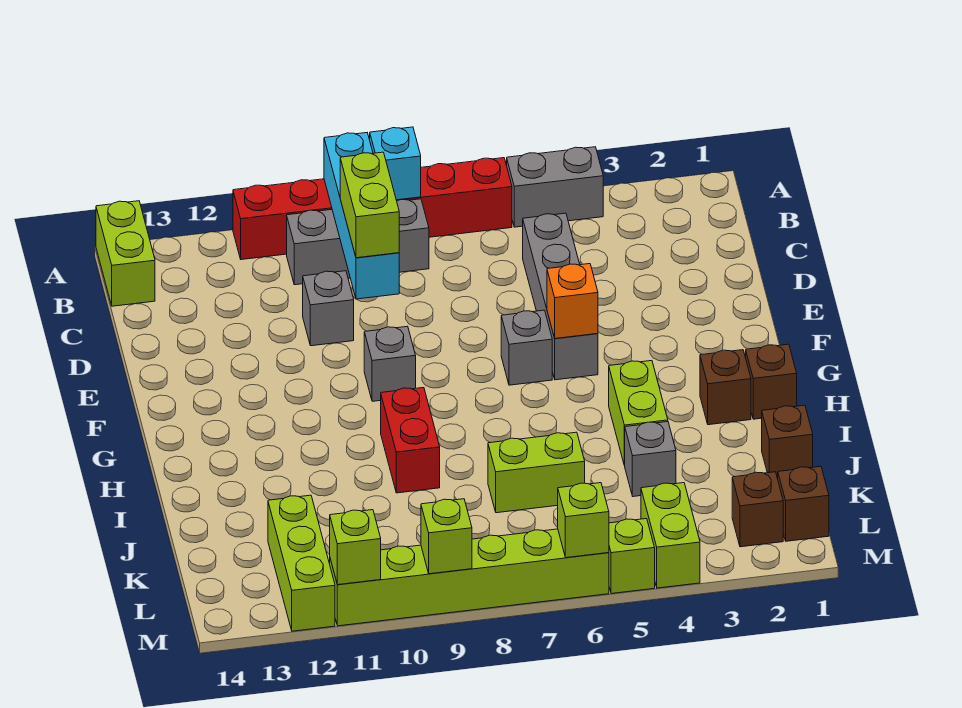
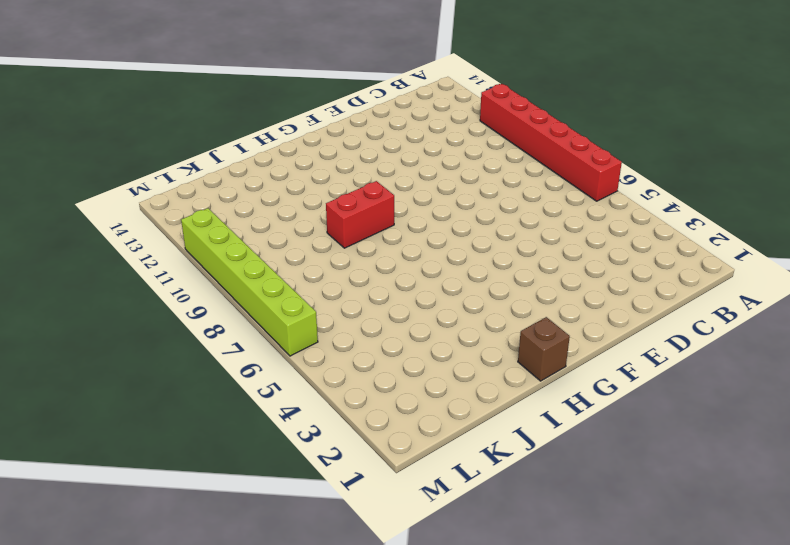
none -> grey 1x2 brick [507,147,603,227]
none -> lime 1x2 brick [96,201,155,306]
none -> grey 1x3 brick [287,199,429,285]

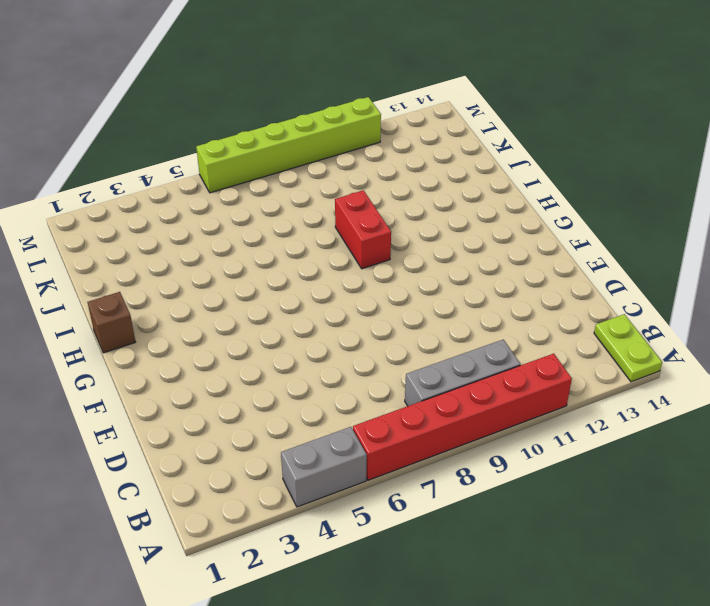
lime 1x2 plate [594,314,662,382] -> lime 1x2 brick [96,201,155,306]
none -> grey 1x4 brick [523,213,598,380]
none -> grey 1x1 brick [303,271,354,346]
none -> grey 1x1 brick [501,310,552,385]

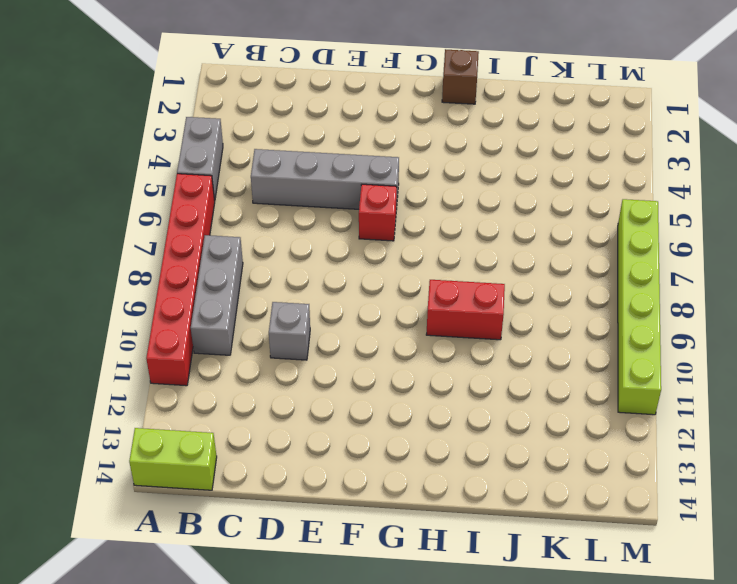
red 1x1 brick [359,184,397,241] -> grey 1x1 brick [501,310,552,385]
none -> grey 1x1 brick [364,326,416,401]
none -> brown 1x1 brick [700,350,751,425]
none -> lime 1x2 brick [609,361,668,466]

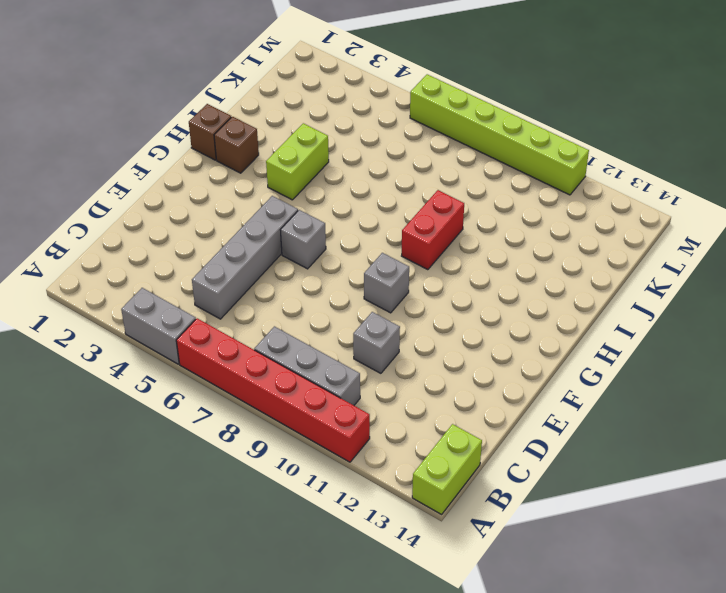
none -> brown 1x1 brick [762,405,813,479]
none -> grey 1x1 brick [625,422,676,497]
none -> lime 1x2 brick [488,432,585,513]

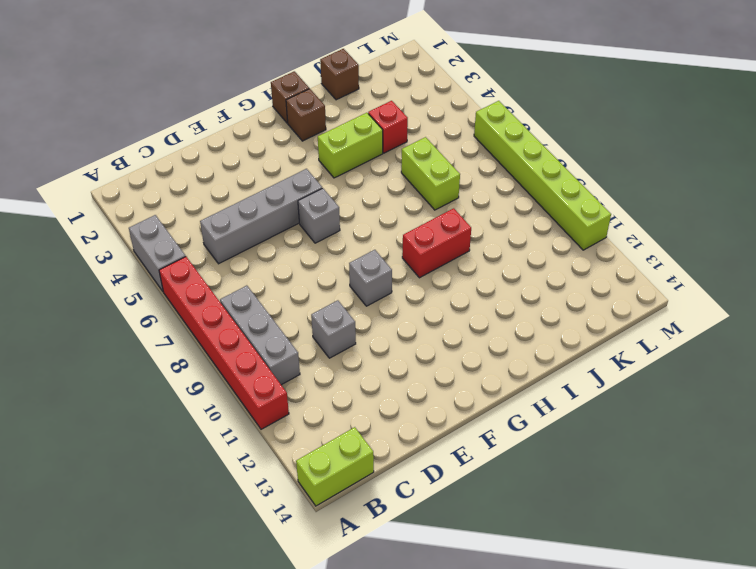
red 1x1 brick [368,101,408,153] -> grey 1x1 brick [625,422,676,497]
none -> lime 1x3 brick [268,495,335,631]
none -> brown 1x1 brick [778,466,829,541]
none -> brown 1x1 brick [732,472,783,547]

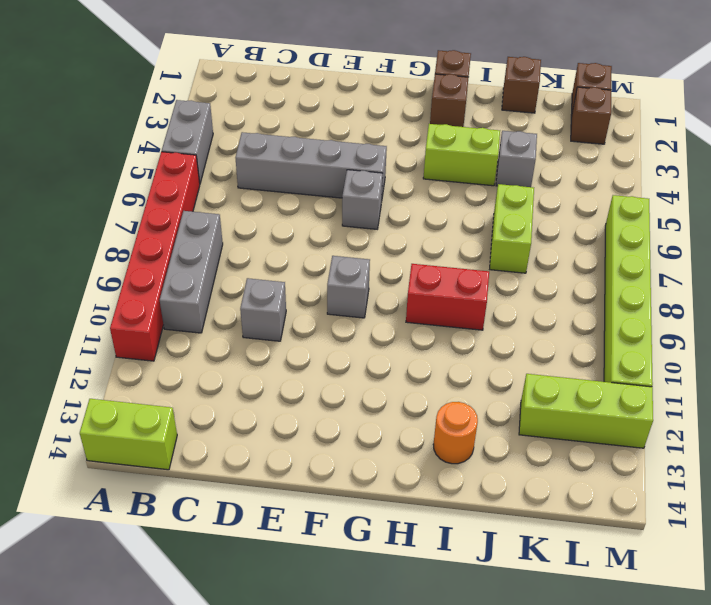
orange 1x1 round brick [433,402,478,464] -> none
none -> lime 1x2 brick [641,483,700,588]
none -> lime 1x1 brick [609,519,655,594]
none -> cyan 1x1 brick [370,127,421,200]

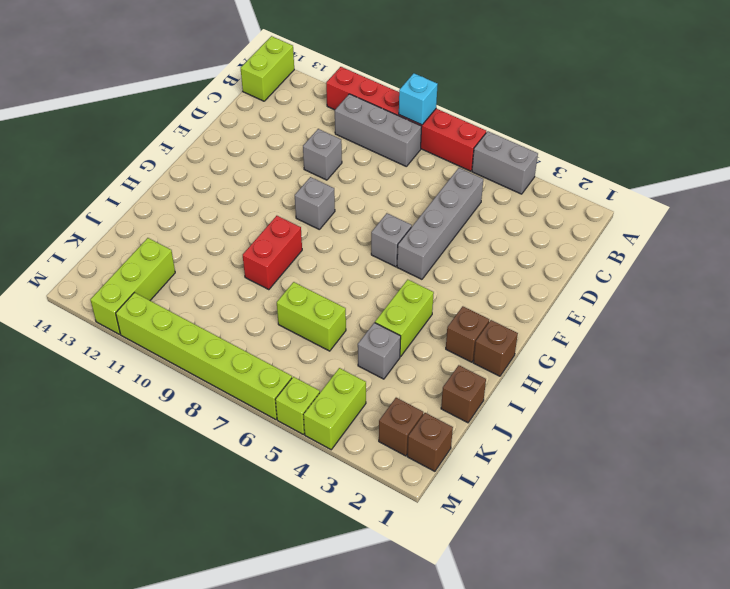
none -> cyan 1x4 brick [324,133,399,299]
none -> orange 1x1 brick [547,264,598,338]
none -> lime 1x1 brick [558,483,609,558]

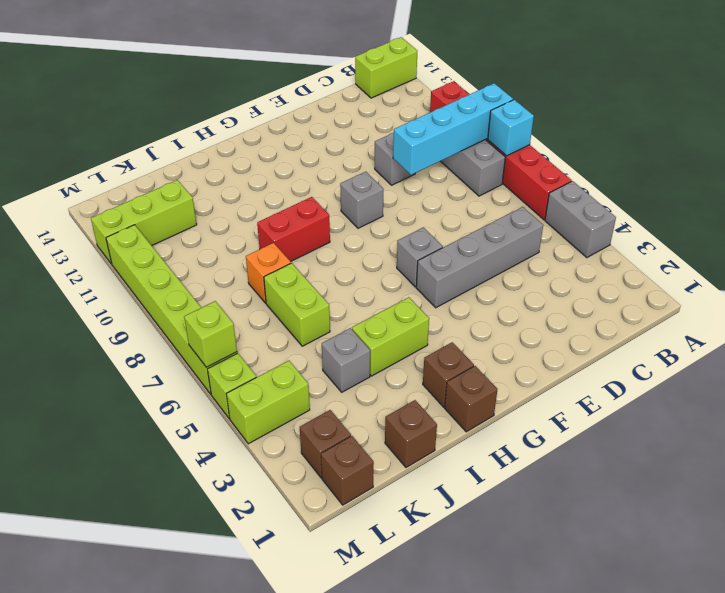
orange 1x1 brick [246,243,291,303] -> orange 1x1 brick moved to [547,264,598,338]
none -> lime 1x1 brick [421,499,472,574]
none -> lime 1x1 brick [330,510,381,585]
none -> lime 1x2 brick [340,152,399,258]

